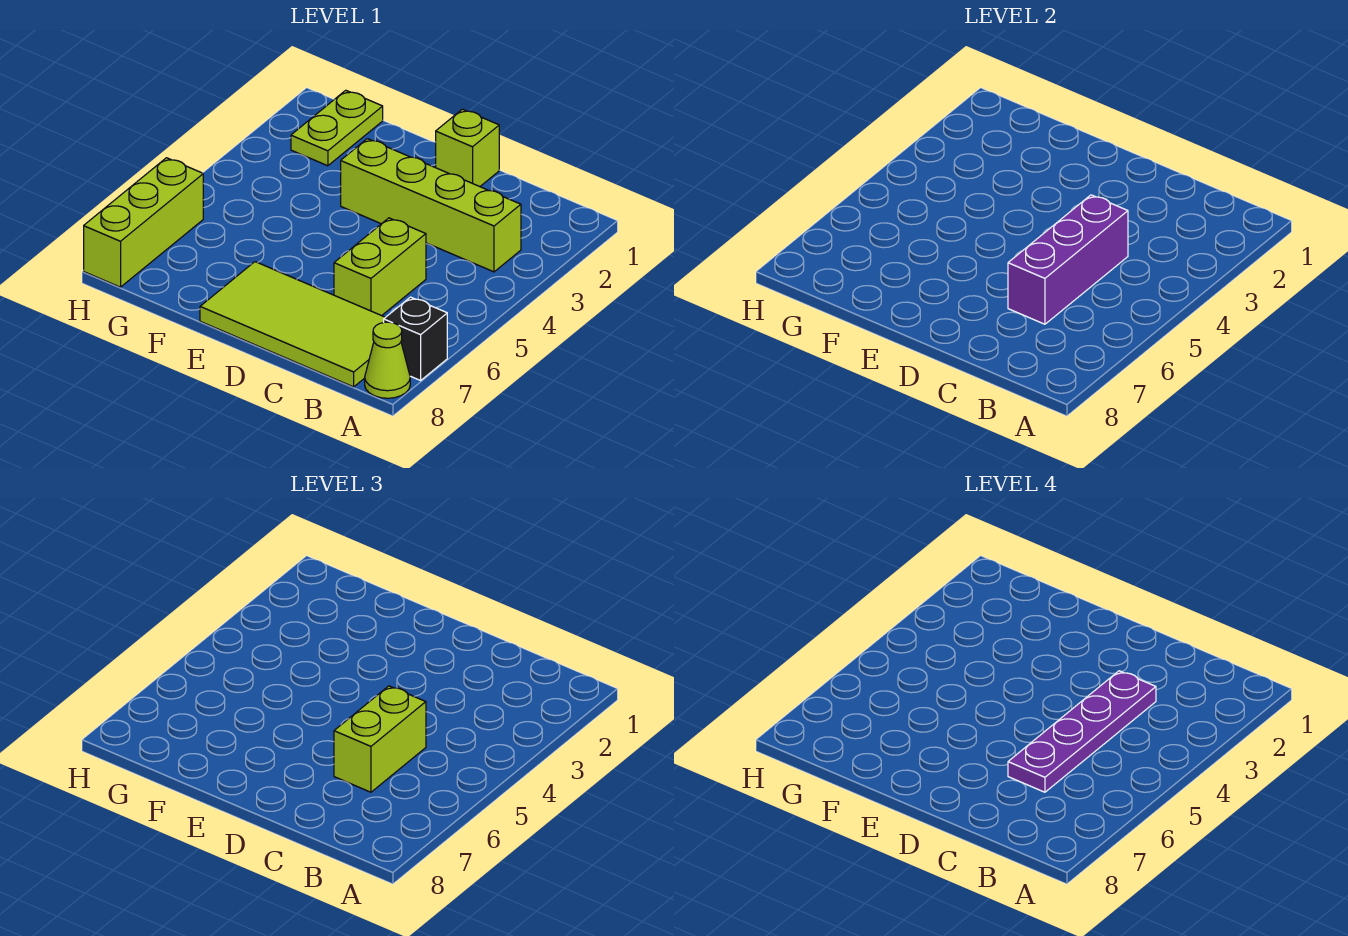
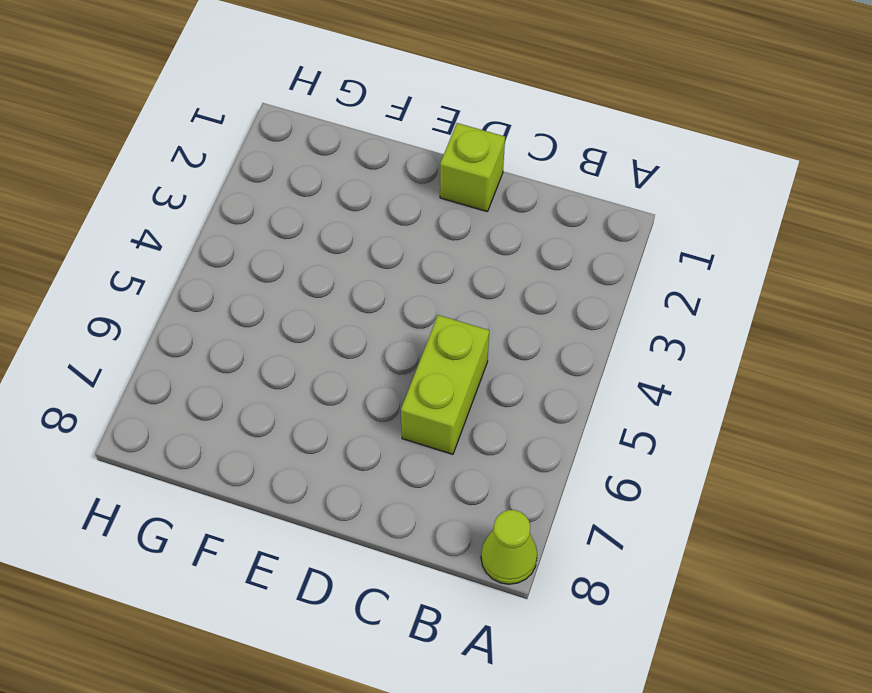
none -> black 1x1 brick [384,297,447,380]
none -> lime 1x4 brick [341,139,521,272]

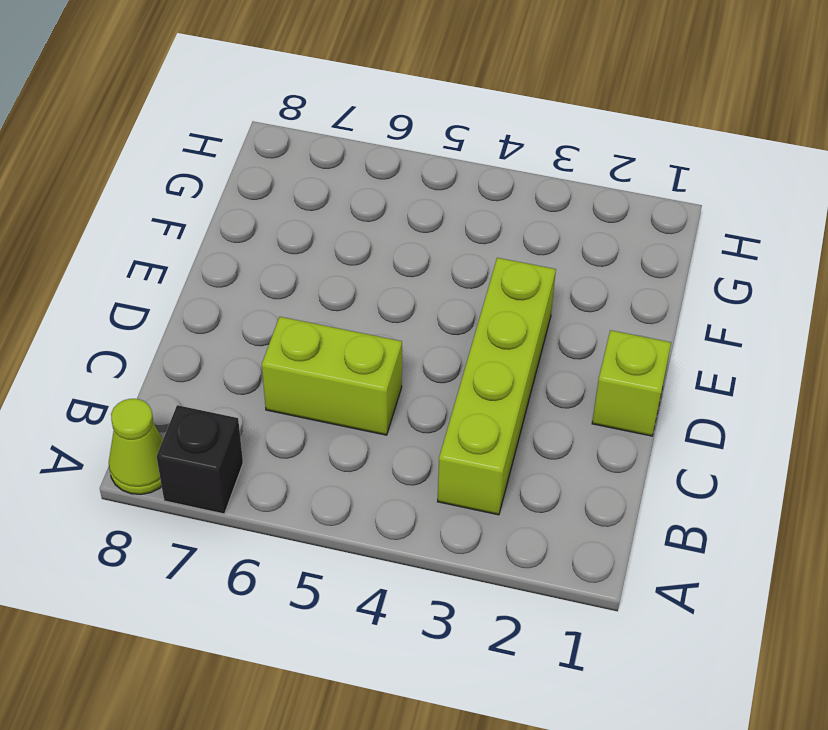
none -> lime 2x4 tile [200,262,385,387]
none -> lime 1x2 plate [291,90,383,166]

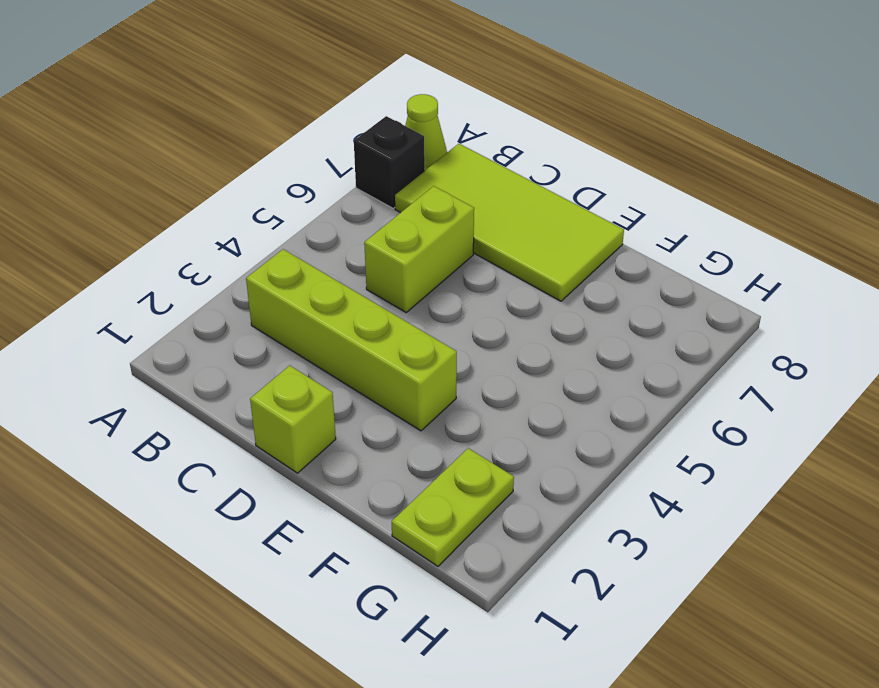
none -> lime 1x3 brick [84,158,203,287]
none -> purple 1x3 brick [1008,195,1128,324]

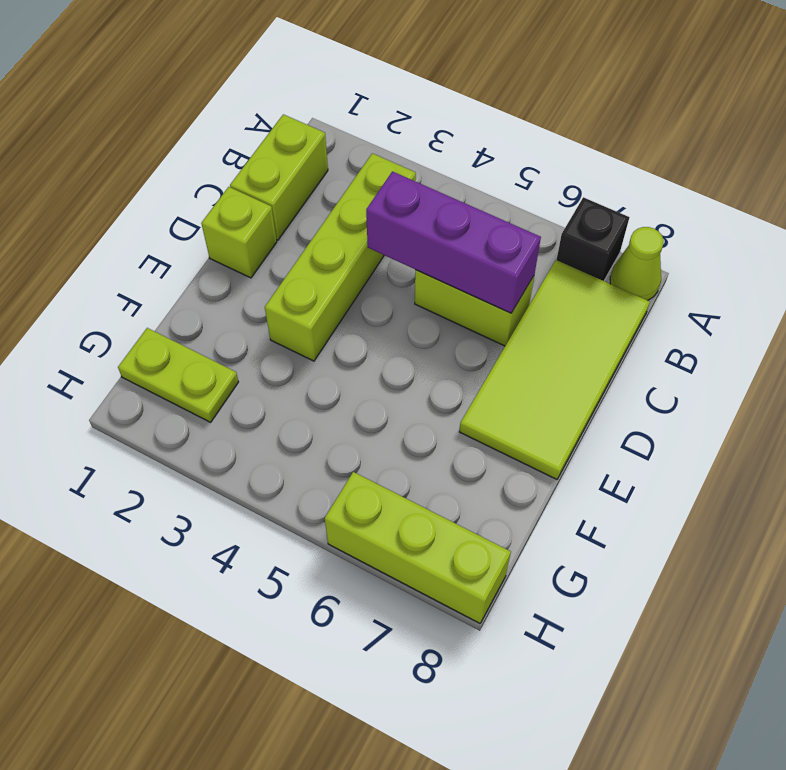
lime 1x2 brick [230,114,328,240] -> lime 1x2 brick turned to [334,686,426,792]
none -> purple 1x4 plate [1008,671,1156,792]

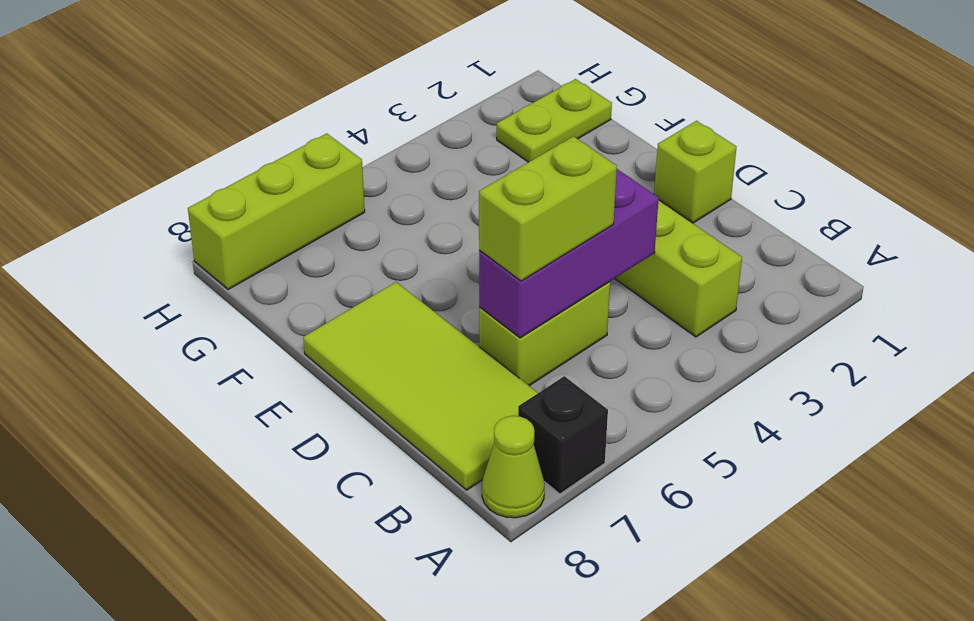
none -> purple 1x4 plate [1008,671,1156,792]

